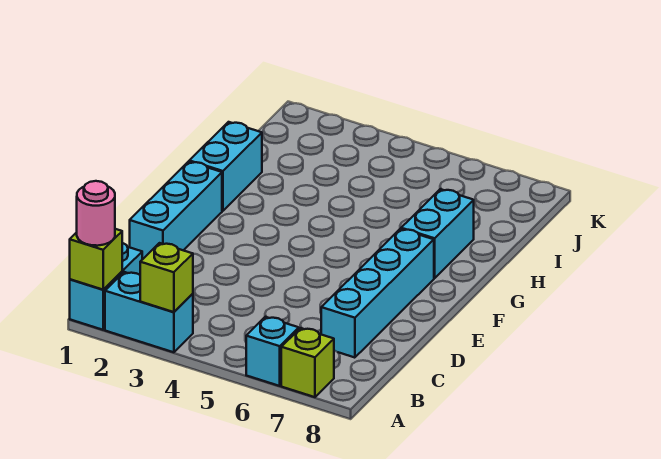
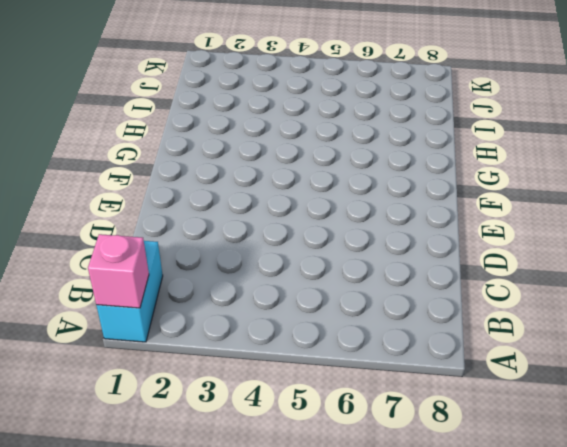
pink 1x1 brick [88,234,149,308] -> lime 1x1 brick [70,229,122,290]
none -> cyan 1x2 brick [105,272,193,352]
none -> cyan 1x1 brick [246,317,299,386]

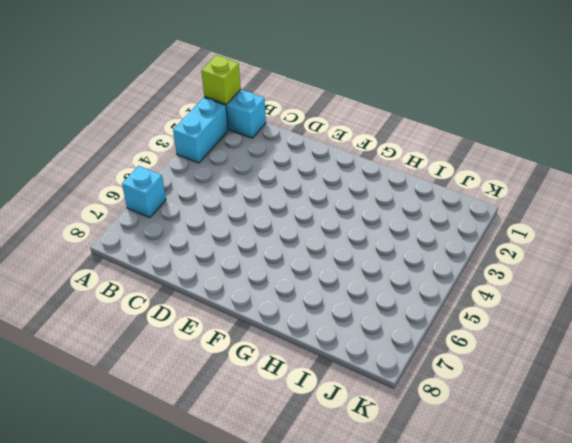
none -> lime 1x1 brick [281,328,334,397]
none -> cyan 1x4 brick [321,229,434,358]

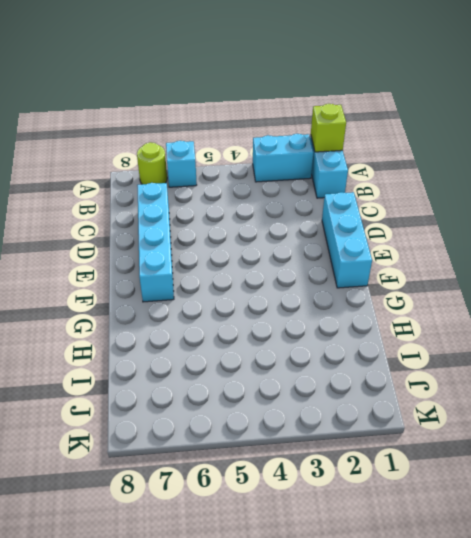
lime 1x1 round brick [137,142,167,184] -> lime 1x1 brick [281,328,334,397]
none -> cyan 1x2 brick [189,122,262,211]
none -> cyan 1x2 brick [401,189,474,278]

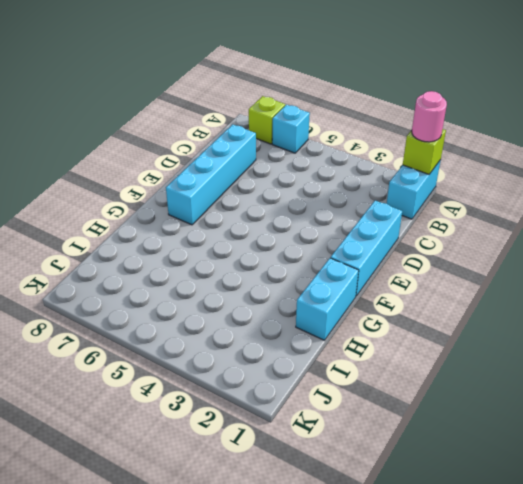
none -> cyan 1x2 brick [105,272,193,352]
none -> cyan 1x2 brick [401,189,474,278]

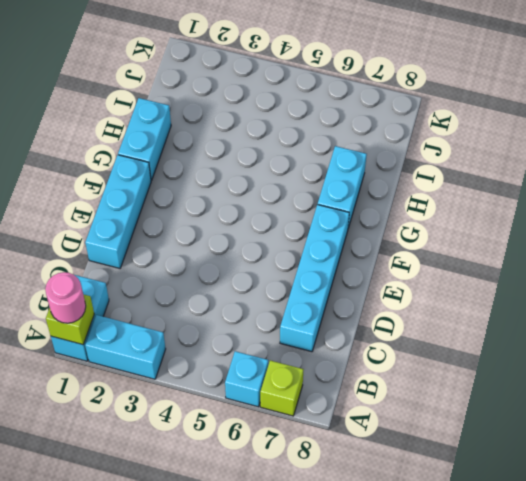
none -> lime 1x1 brick [140,243,193,312]

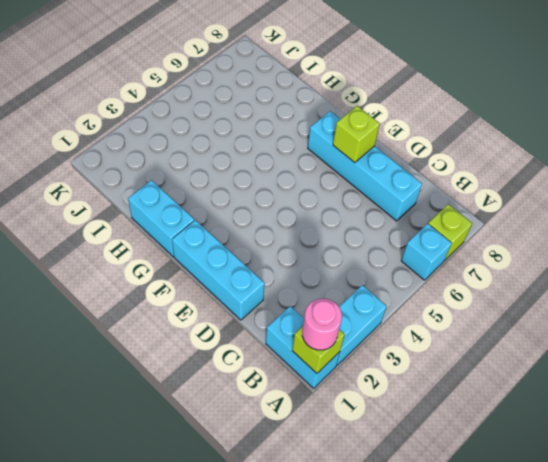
lime 1x1 brick [333,106,380,163] -> lime 1x1 brick moved to [140,243,193,312]
none -> cyan 1x2 brick [401,189,474,278]

